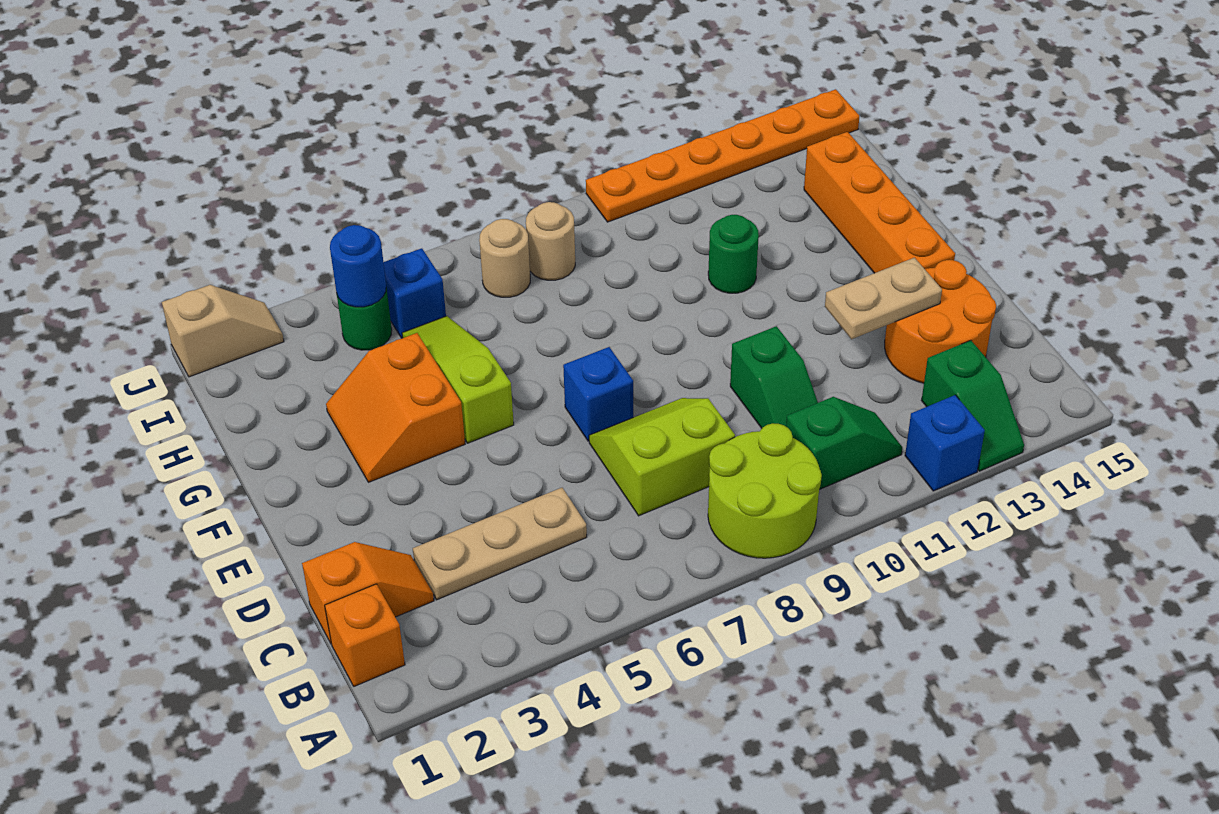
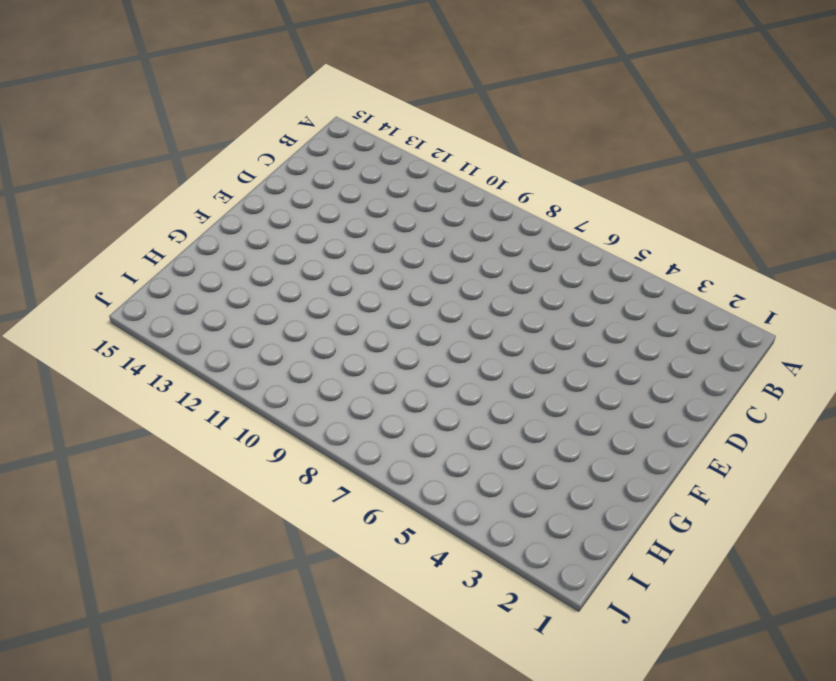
none -> lime 2x2 round brick [708,423,822,558]
none -> blue 1x1 brick [905,395,985,491]
none -> green 1x2 slope [922,340,1024,471]

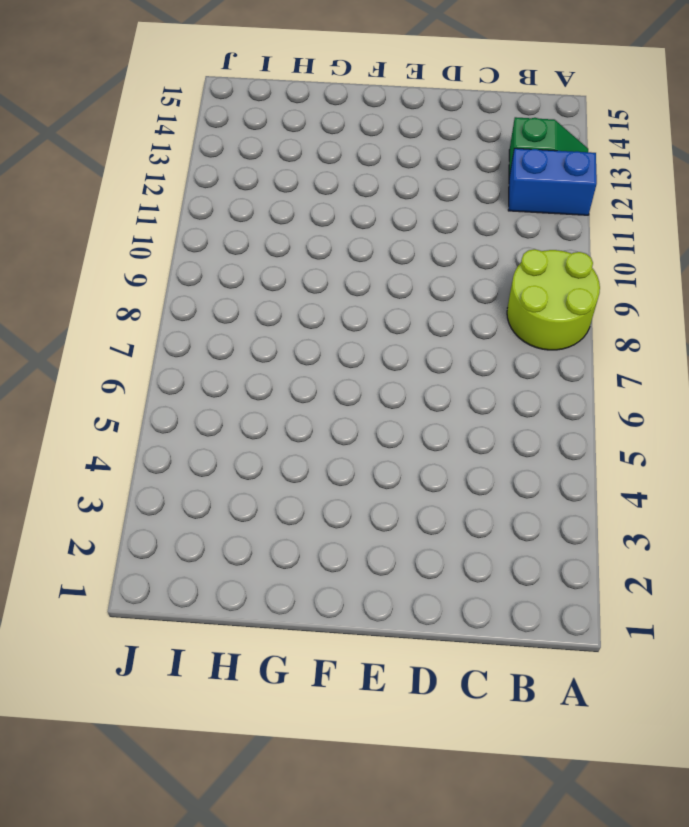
blue 1x2 brick [508,148,597,215] -> blue 1x1 brick [905,395,985,491]
none -> orange 1x1 brick [325,584,405,686]
none -> green 1x2 slope [786,397,902,489]
none -> orange 1x2 slope [302,542,434,643]

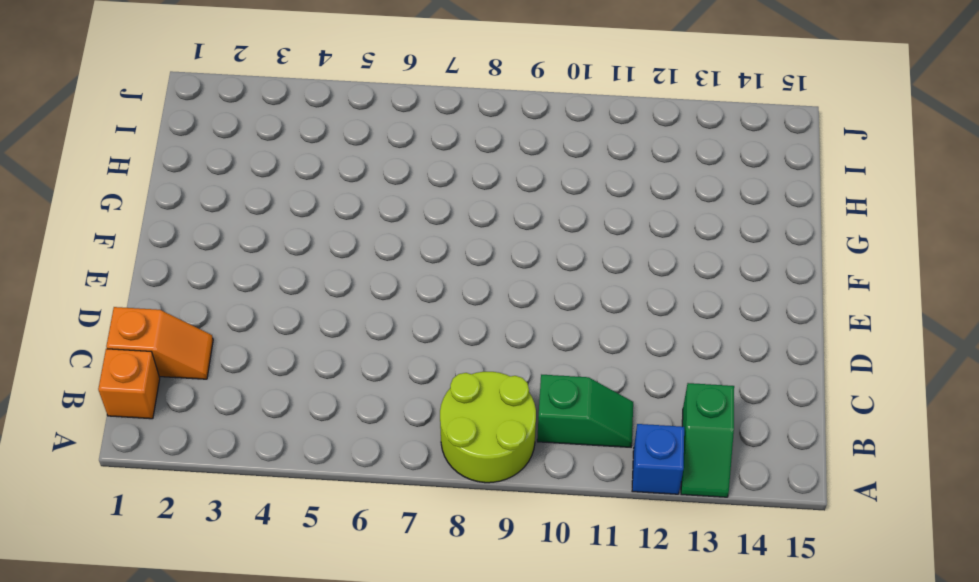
none -> tan 1x3 plate [413,488,587,600]
none -> lime 2x2 slope [589,398,735,516]
none -> green 1x2 slope [730,326,818,428]

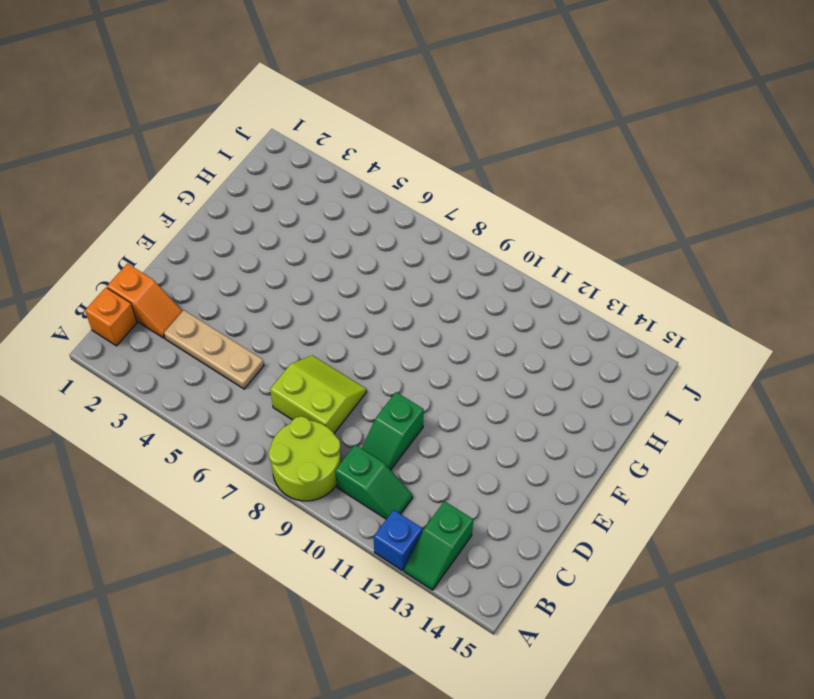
none -> orange 2x2 round brick [885,260,996,383]
none -> blue 1x1 brick [563,347,633,441]
none -> orange 1x4 brick [804,132,955,273]

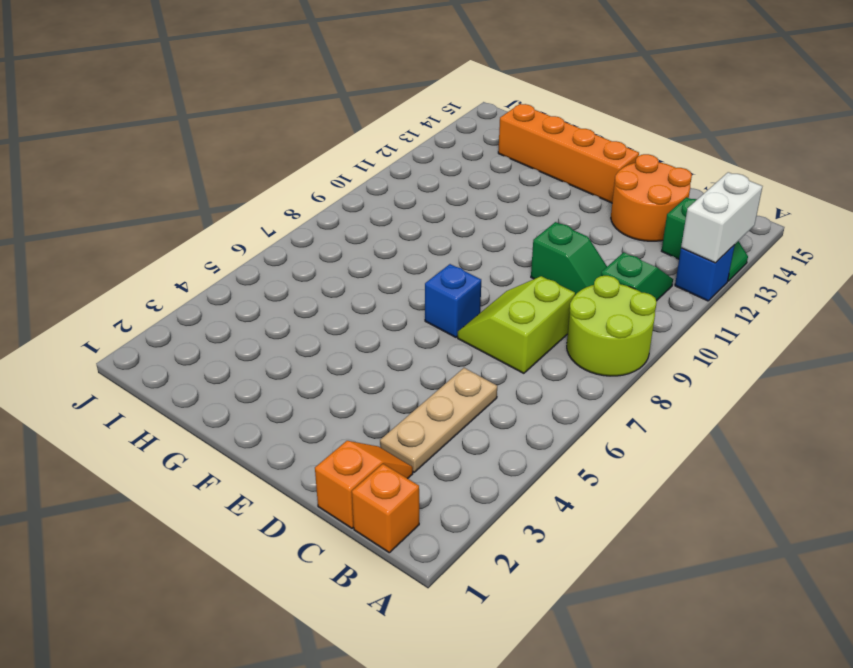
white 1x2 brick [681,172,762,263] -> none
none -> orange 2x2 slope [326,333,465,482]
none -> lime 1x3 slope [402,316,514,443]
none -> green 1x1 round brick [708,215,759,293]

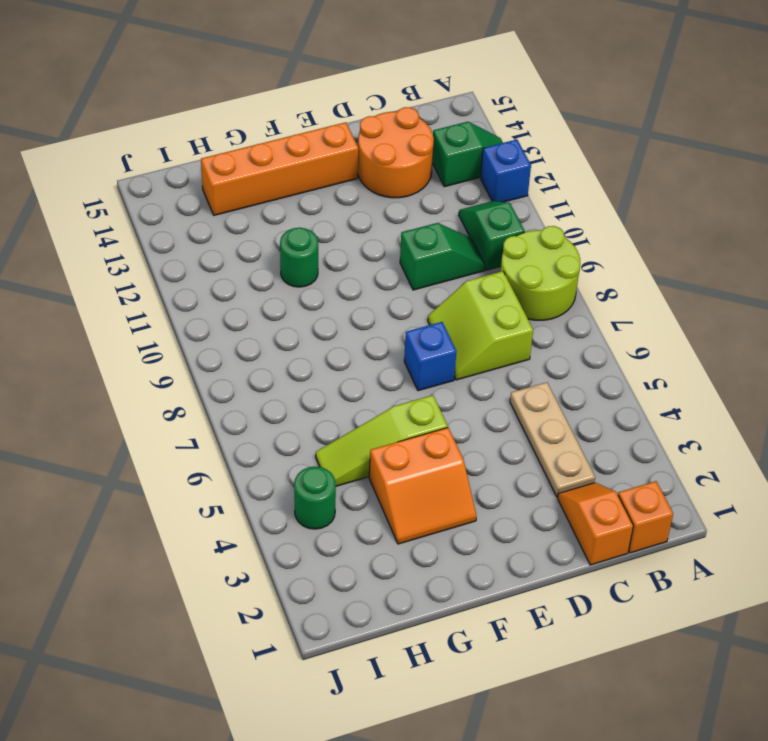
none -> blue 1x1 brick [383,248,446,338]
none -> tan 1x1 round brick [479,219,530,297]
none -> tan 1x1 round brick [526,202,575,280]

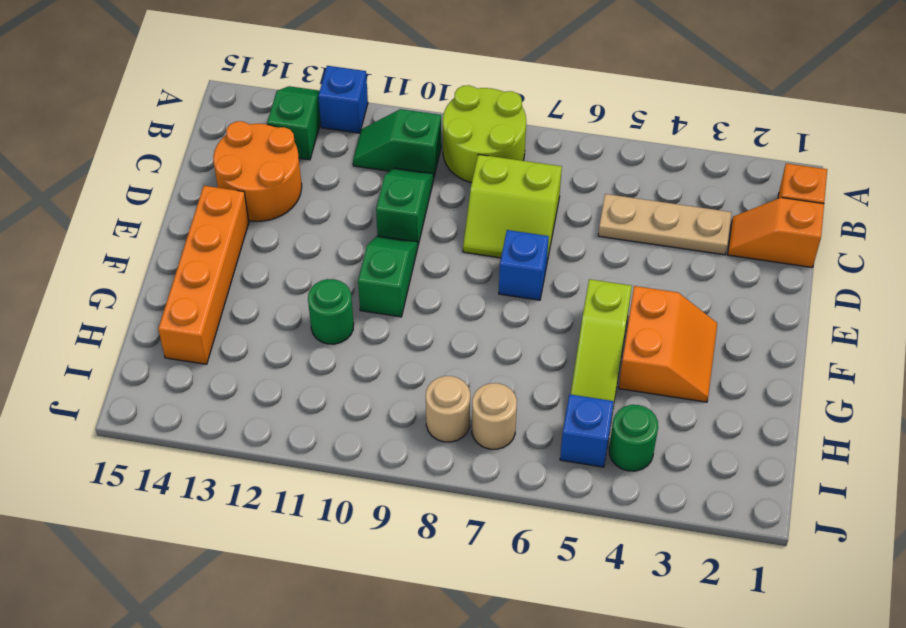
green 1x2 slope [358,236,418,317] -> none
none -> tan 1x2 slope [162,285,284,377]
none -> orange 1x6 plate [586,89,859,222]
none -> tan 1x2 plate [825,258,942,339]

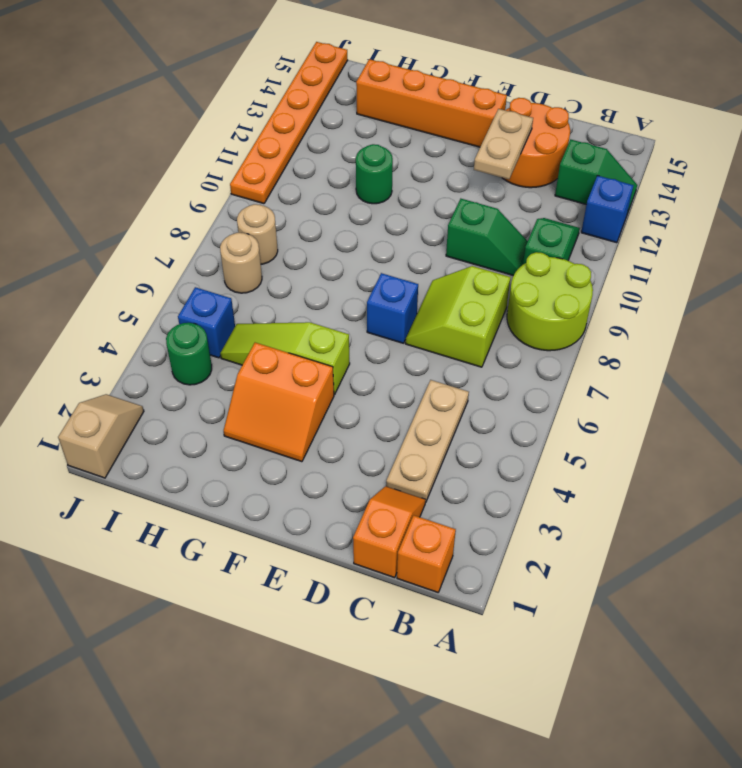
none -> blue 1x1 round brick [330,225,386,307]

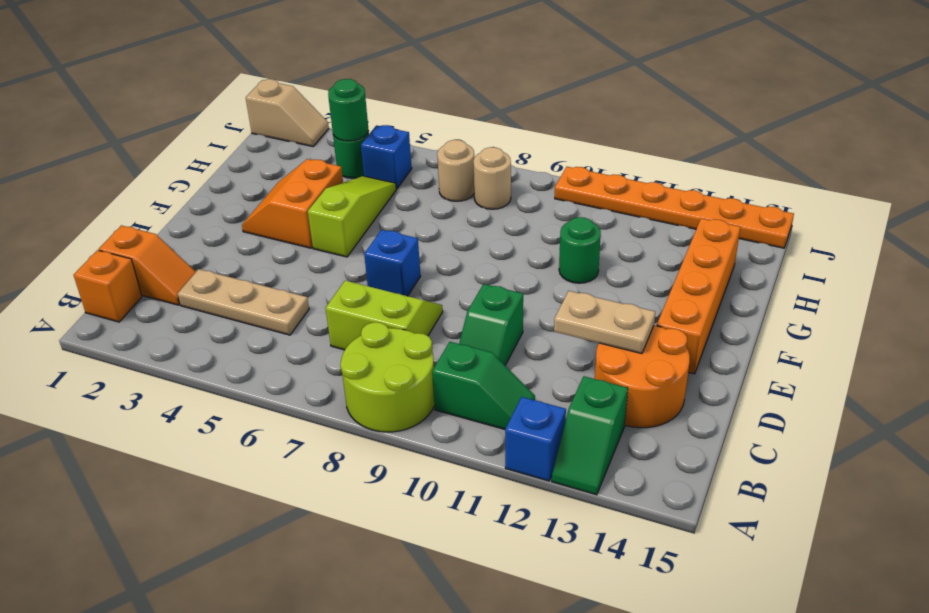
green 1x1 round brick [328,79,369,141] -> blue 1x1 round brick [330,225,386,307]

